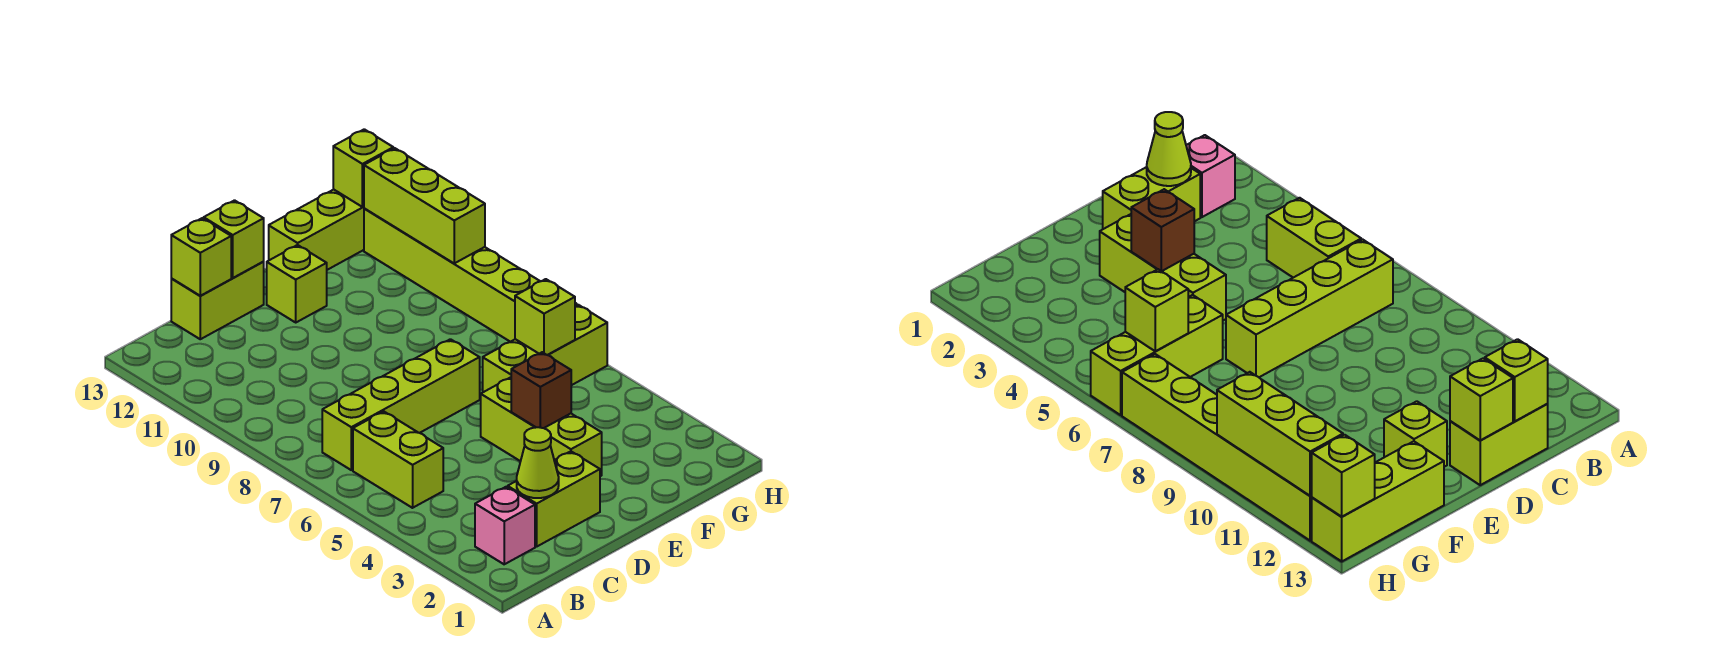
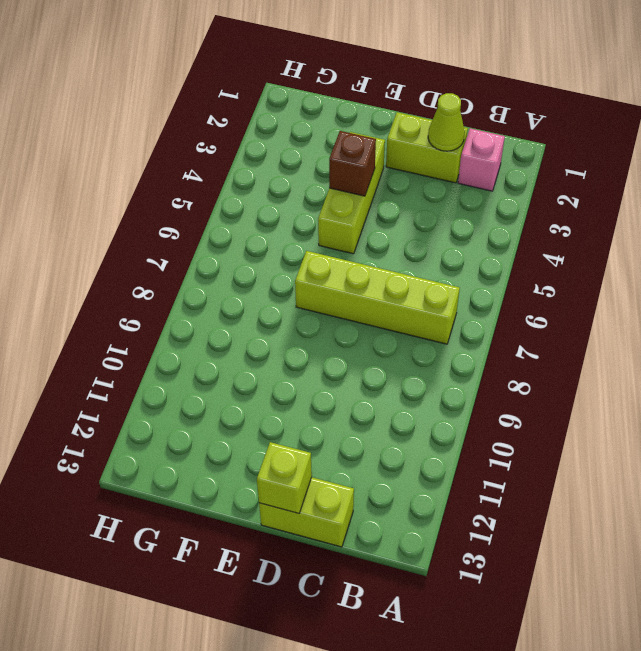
none -> lime 1x2 brick [353,411,443,508]
none -> lime 1x1 brick [267,245,327,322]
none -> lime 1x3 brick [483,305,607,392]

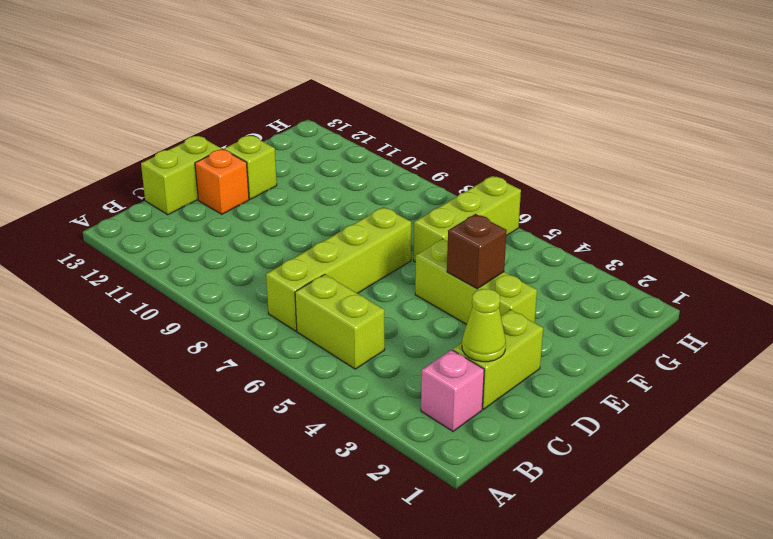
orange 1x1 brick [195,149,249,214] -> none
none -> lime 1x3 brick [269,189,364,270]
none -> lime 1x6 brick [364,209,577,342]
none -> lime 1x1 brick [171,218,231,296]

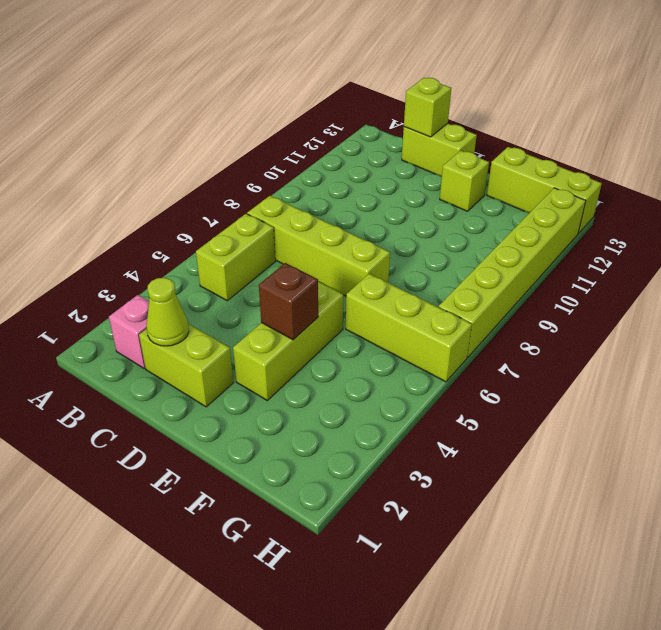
none -> lime 1x1 brick [204,200,264,278]
none -> lime 1x1 brick [515,279,575,355]
none -> lime 1x3 brick [364,148,485,263]

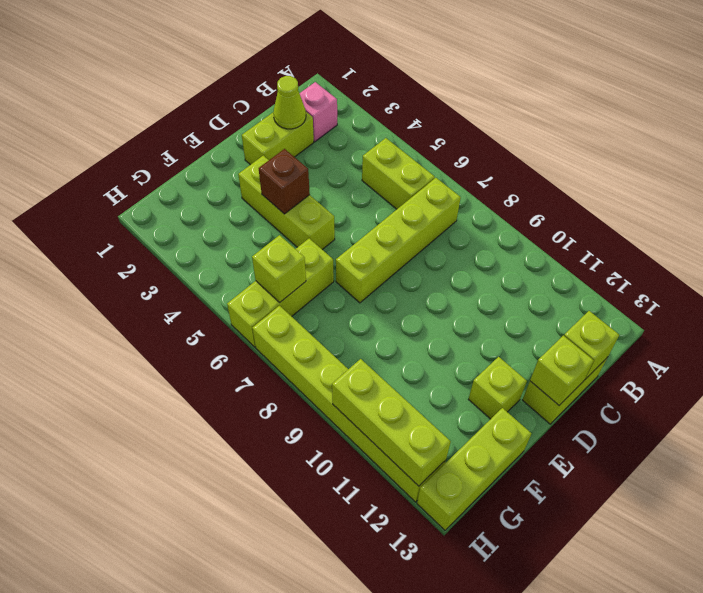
none -> lime 1x1 brick [333,129,393,207]

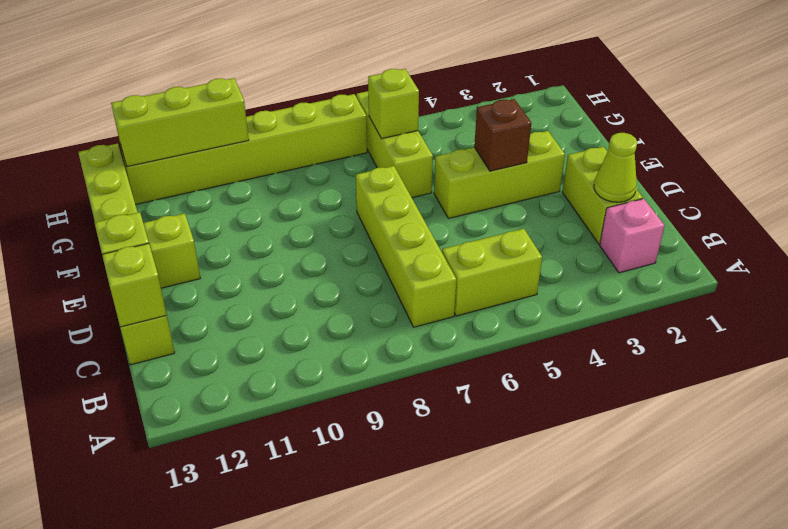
none -> lime 1x1 brick [333,129,393,207]

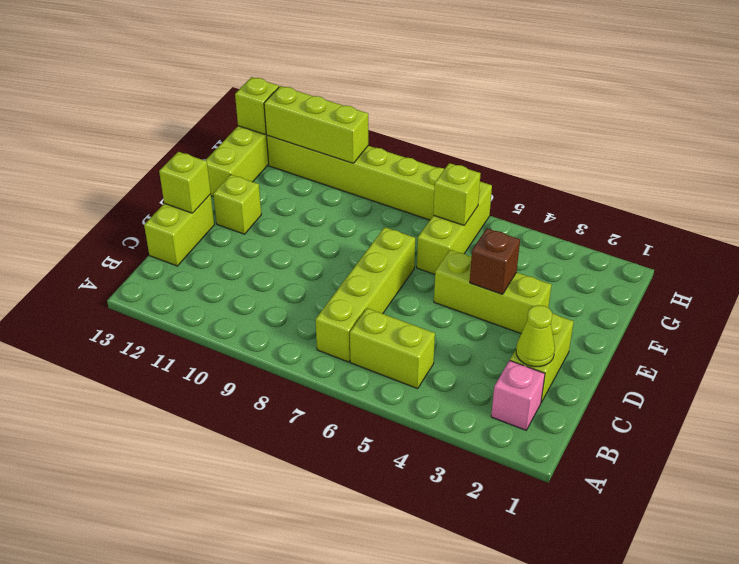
none -> lime 1x1 brick [171,218,231,296]

